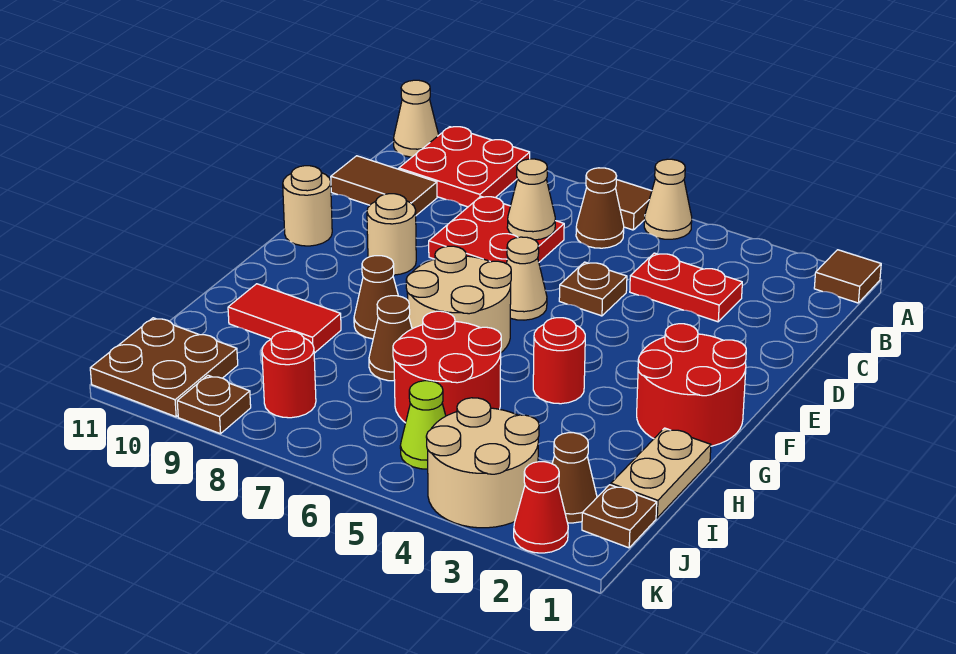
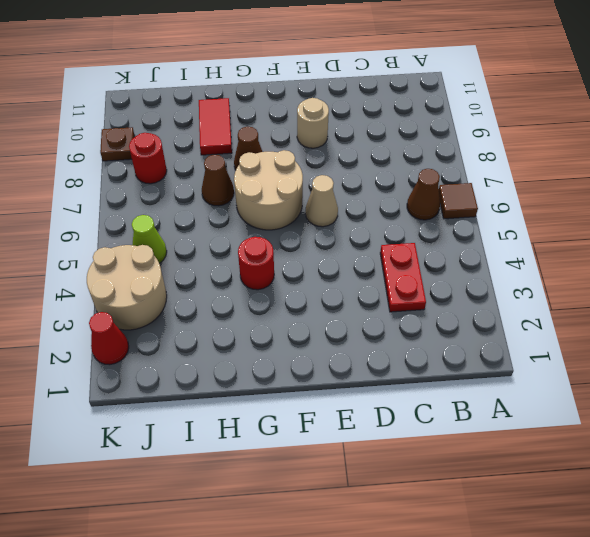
none -> brown 1x1 tile [814,250,881,303]
none -> tan 1x1 cone [644,159,692,239]
none -> red 2x2 plate [399,127,530,207]
none -> tan 1x1 cone [394,80,439,157]

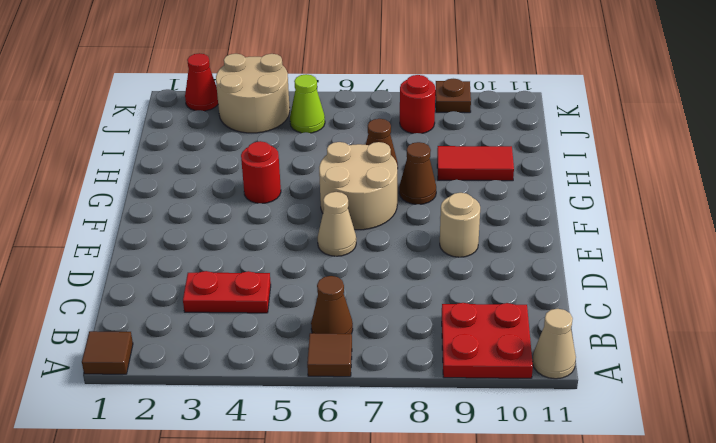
none -> tan 1x1 cone [644,159,692,239]
none -> red 2x2 plate [429,196,564,263]
none -> brown 1x2 tile [331,156,437,215]
none -> brown 1x1 plate [559,262,627,316]

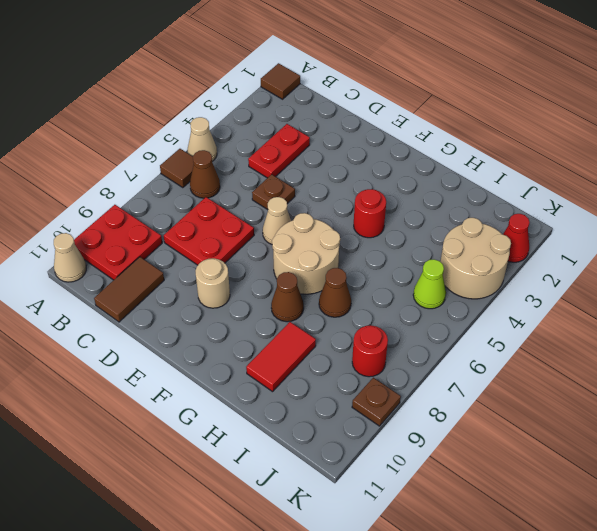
none -> tan 1x1 round brick [283,166,332,246]
none -> red 2x2 round brick [637,324,746,446]
none -> tan 1x2 plate [611,428,711,518]
none -> red 2x2 round brick [393,311,501,423]

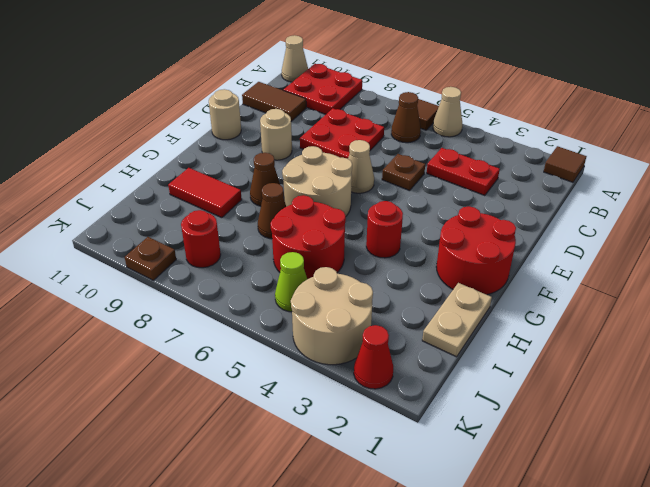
none -> brown 1x1 plate [582,485,657,548]
none -> brown 1x1 cone [552,433,597,523]
none -> brown 2x2 plate [90,318,238,417]
none -> tan 1x1 cone [507,159,555,240]

